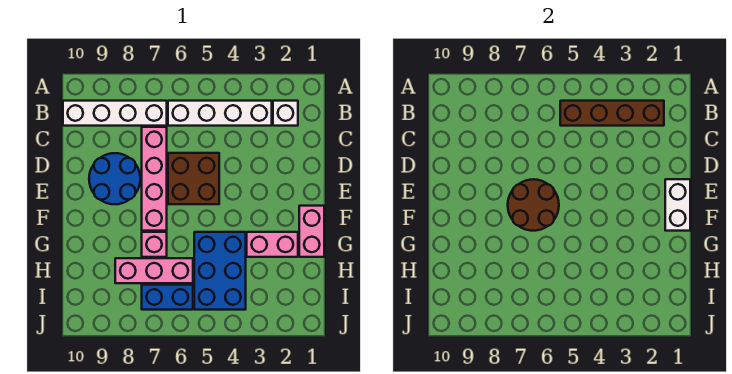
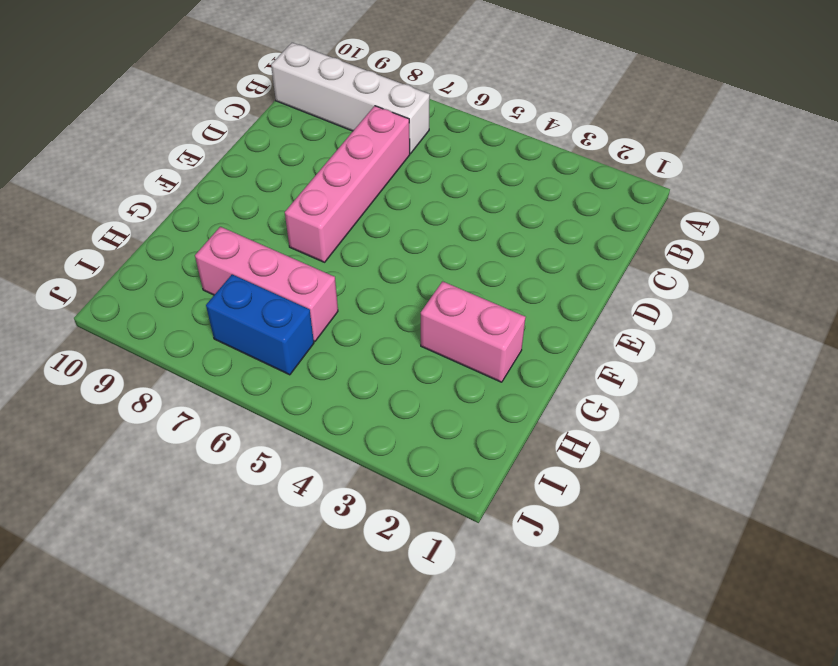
none -> white 1x1 brick [273,101,298,126]
none -> white 1x4 brick [168,101,272,126]
none -> brown 2x2 brick [168,153,219,204]

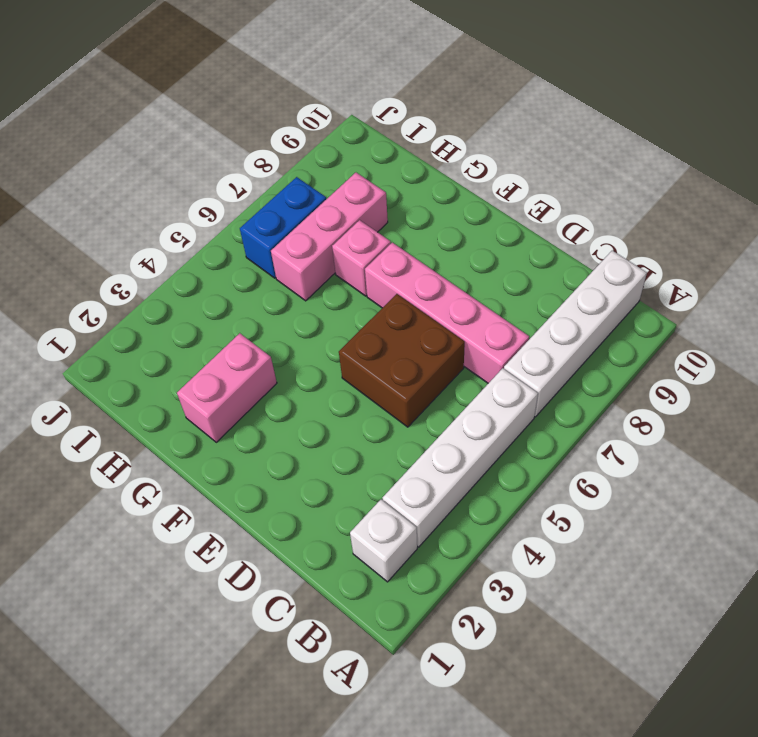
none -> blue 2x2 round brick [89,153,140,204]
none -> pink 1x2 brick [299,206,324,257]
none -> blue 2x3 brick [194,232,246,310]

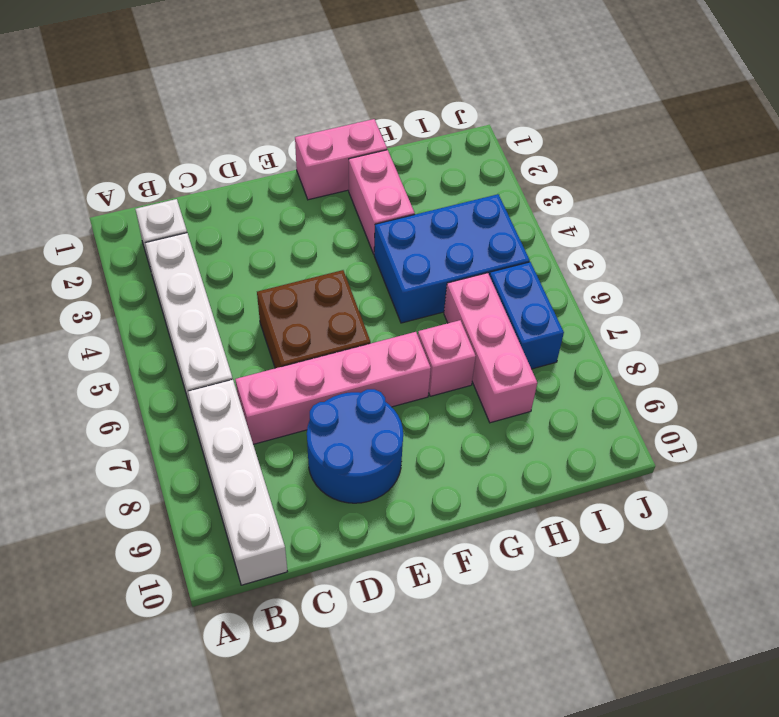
none -> brown 1x4 brick [560,101,664,126]
none -> white 1x2 brick [665,179,690,231]
none -> brown 2x2 round brick [508,179,559,231]

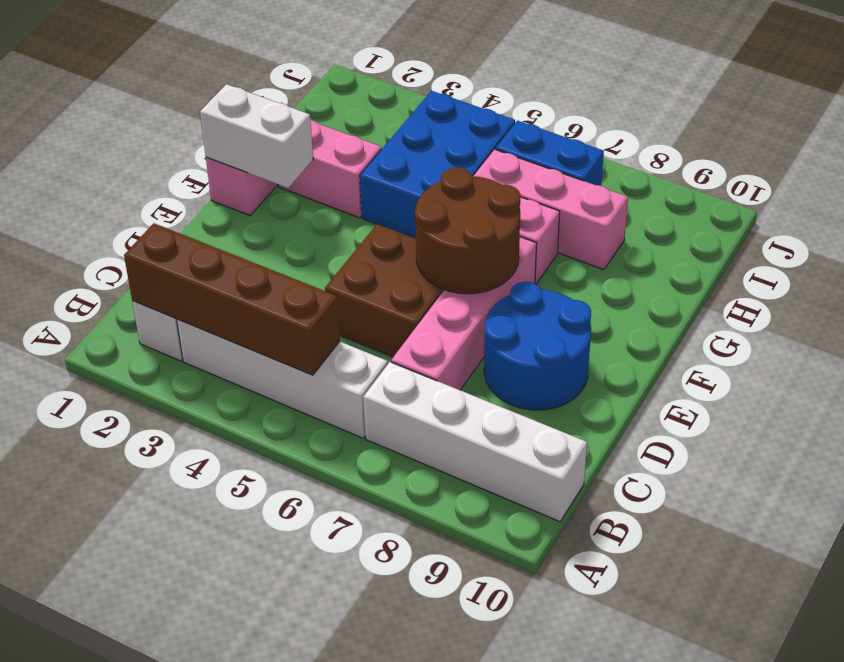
white 1x2 brick [200,84,313,188] -> white 1x2 brick turned to [665,179,690,231]

